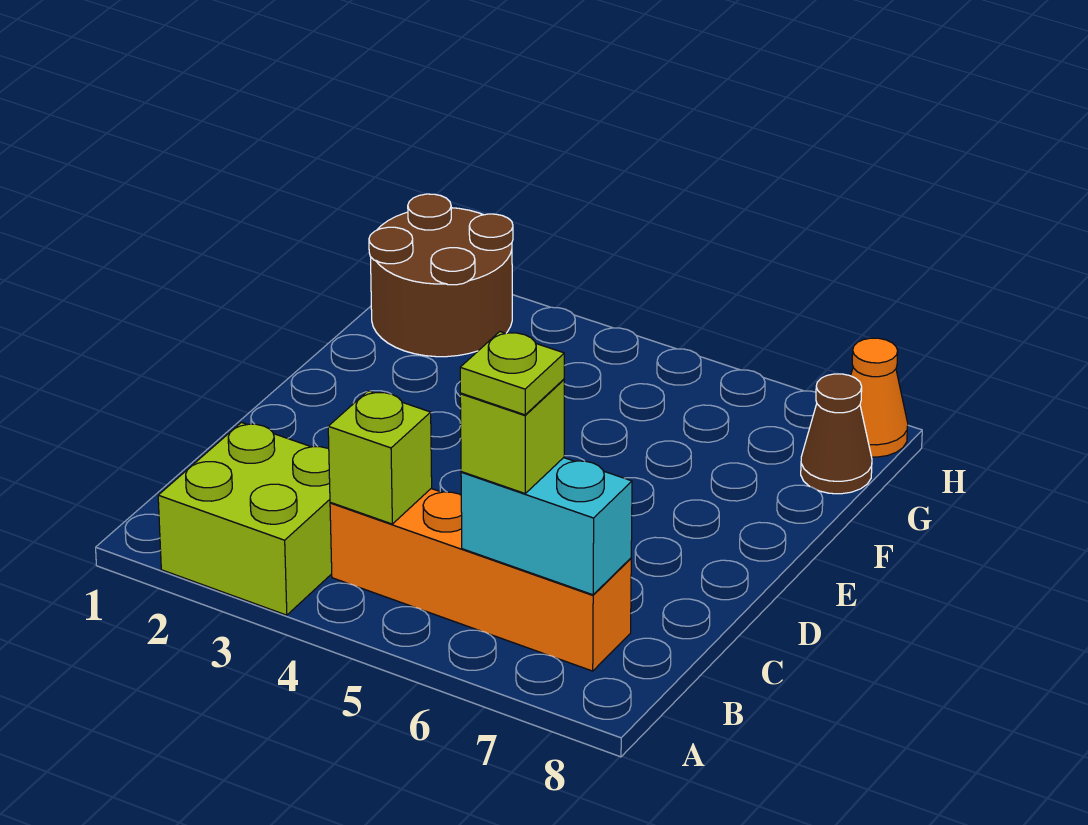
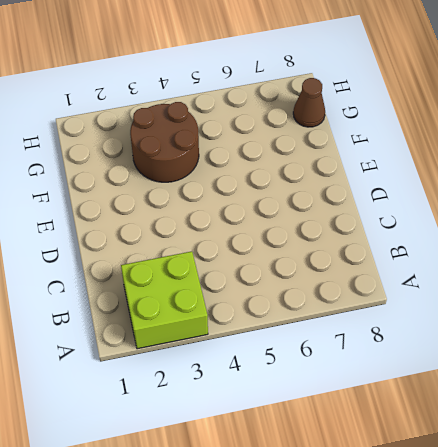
brown 2x2 round brick [130,102,199,182] -> brown 2x2 round brick moved to [369,194,513,357]
none -> orange 1x4 brick [330,489,631,671]
none -> orange 1x1 cone [851,338,908,457]

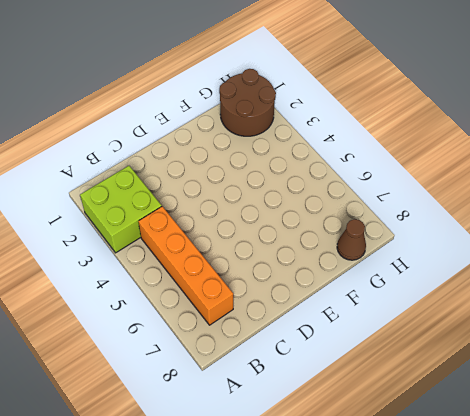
none -> orange 1x1 cone [851,338,908,457]
none -> lime 1x1 brick [328,391,432,524]

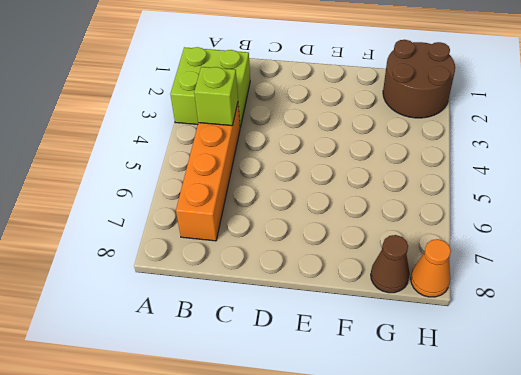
none -> cyan 1x2 brick [461,458,632,595]
none -> lime 1x1 brick [460,379,564,493]

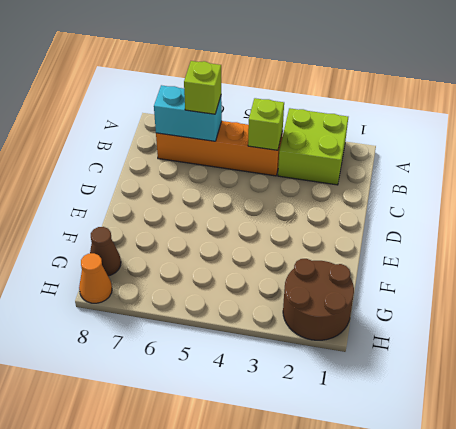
none -> lime 1x1 plate [460,332,564,415]

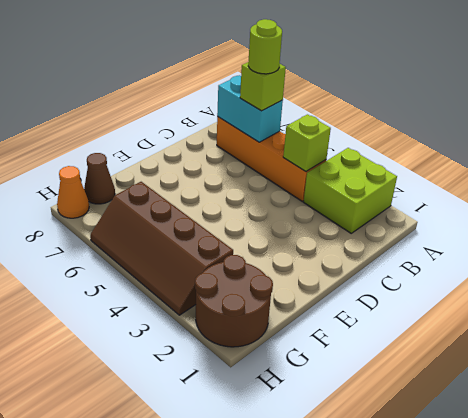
lime 1x1 round brick [248,19,282,74] -> lime 1x1 plate [460,332,564,415]
brown 2x4 slope [90,182,233,315] -> none

